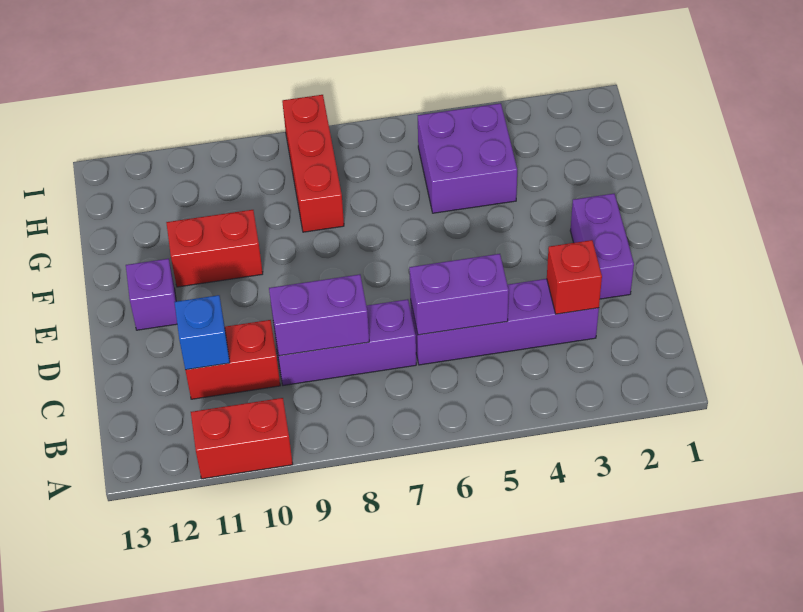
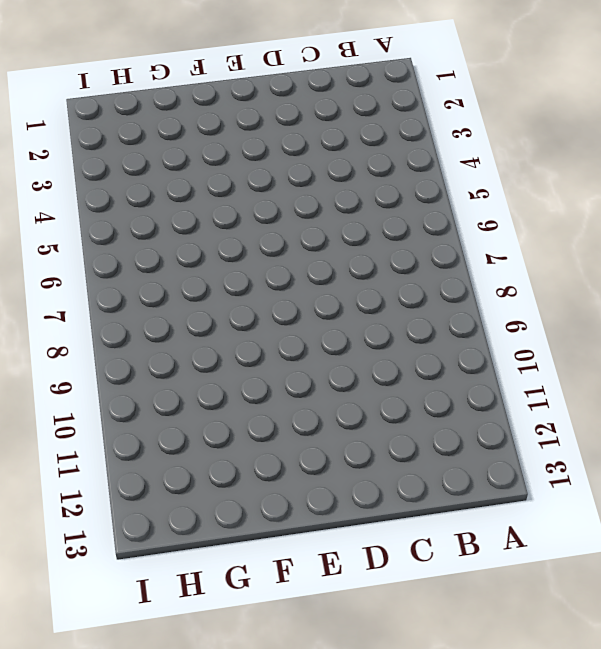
none -> red 1x2 brick [191,398,293,479]
none -> purple 1x4 brick [411,279,599,365]
none -> purple 1x3 brick [274,299,416,385]

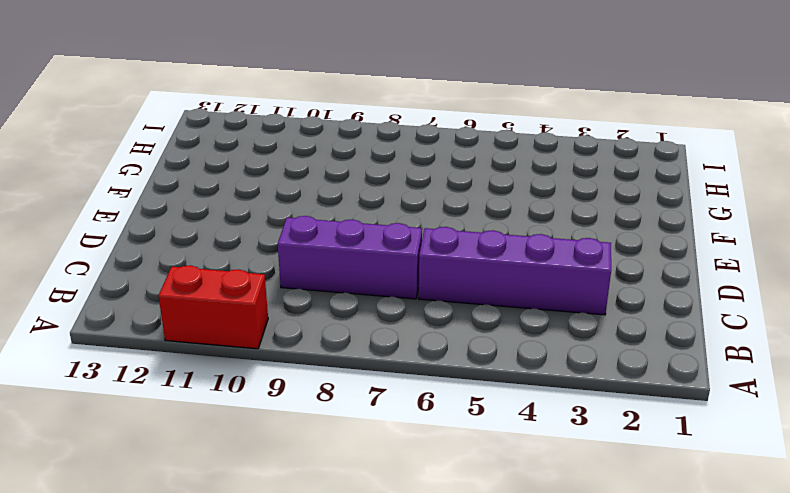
none -> red 1x2 brick [185,320,280,399]
none -> purple 1x2 brick [570,194,634,299]
none -> purple 1x1 brick [126,259,177,330]

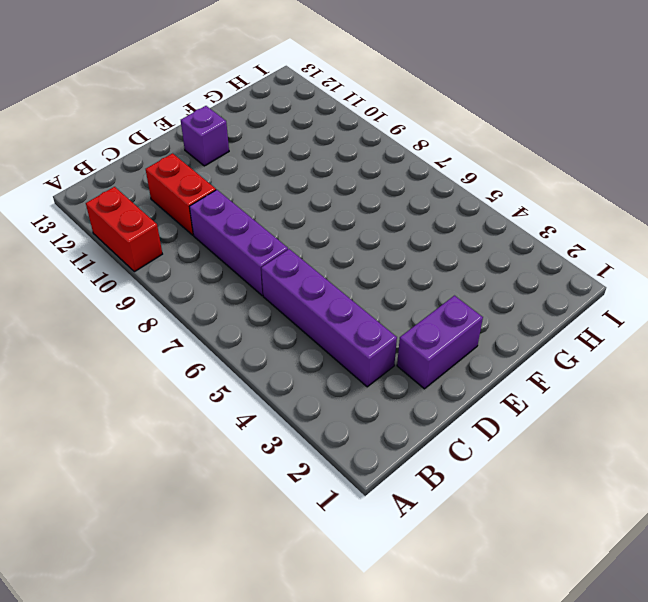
none -> red 1x2 brick [166,210,263,287]
none -> purple 2x2 brick [418,103,517,213]
none -> red 1x3 brick [282,95,344,232]

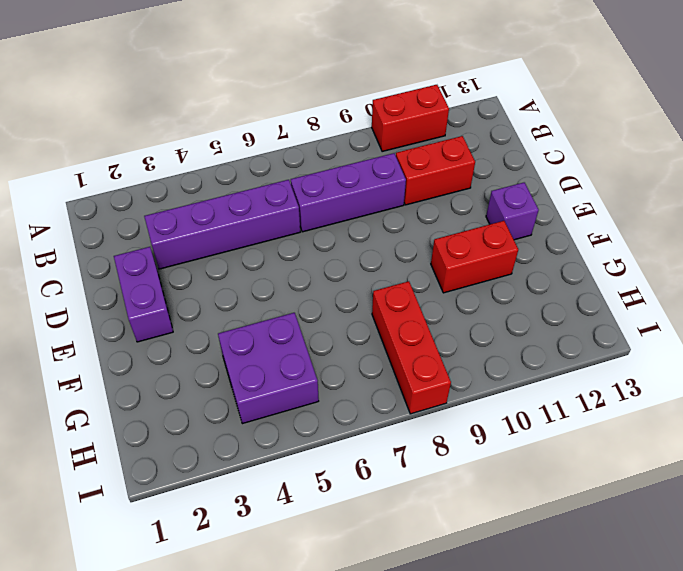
none -> red 1x1 brick [547,240,602,314]
none -> purple 1x2 brick [409,254,509,335]
none -> purple 1x2 brick [269,274,369,356]

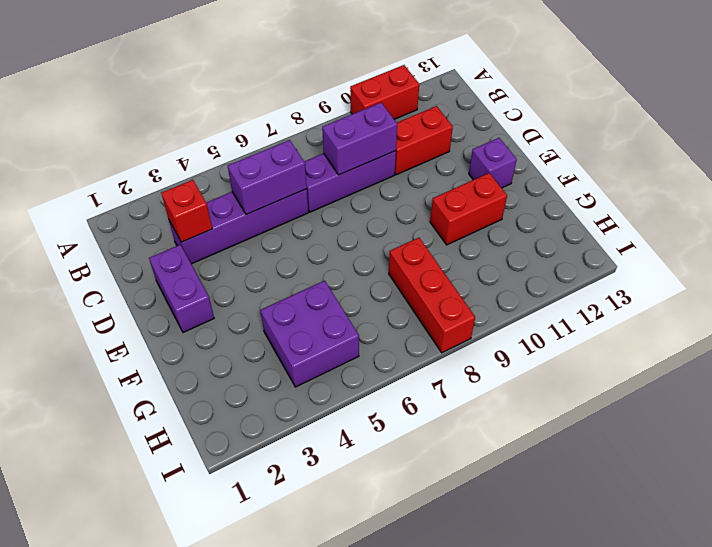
none -> blue 1x1 brick [175,295,230,370]

